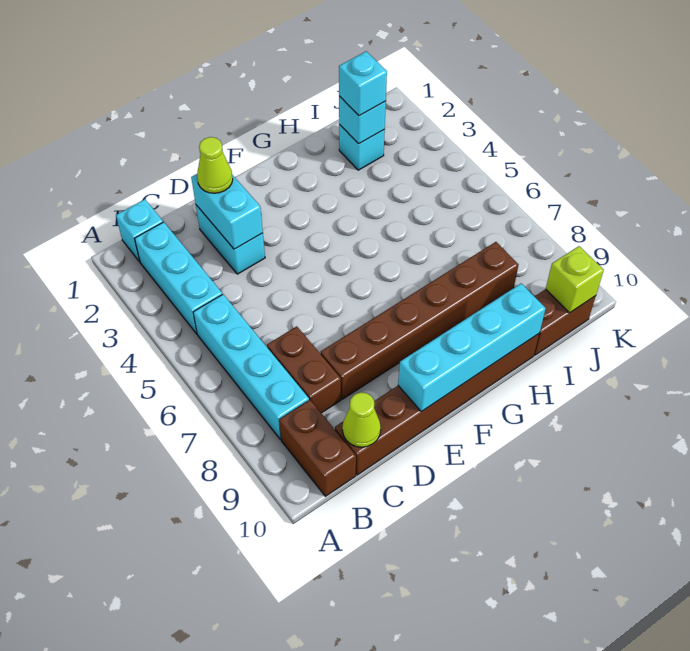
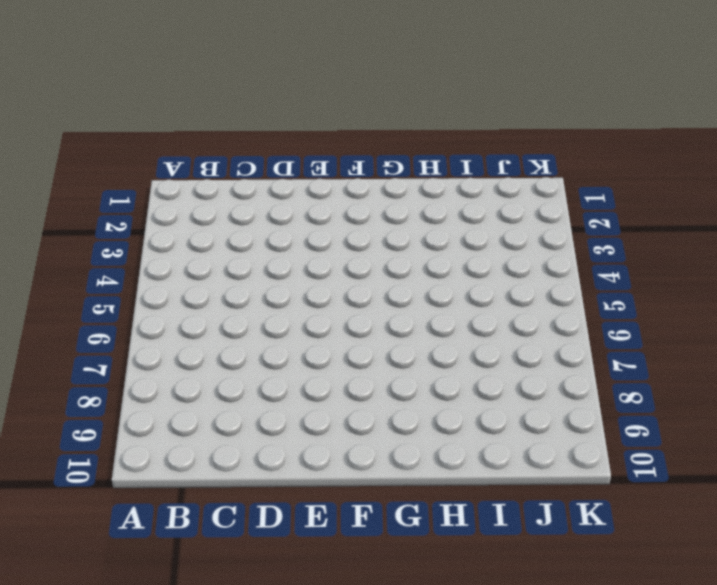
none -> cyan 1x1 brick [116,199,163,262]
none -> cyan 1x3 brick [135,222,222,334]
none -> cyan 1x4 brick [193,294,309,439]

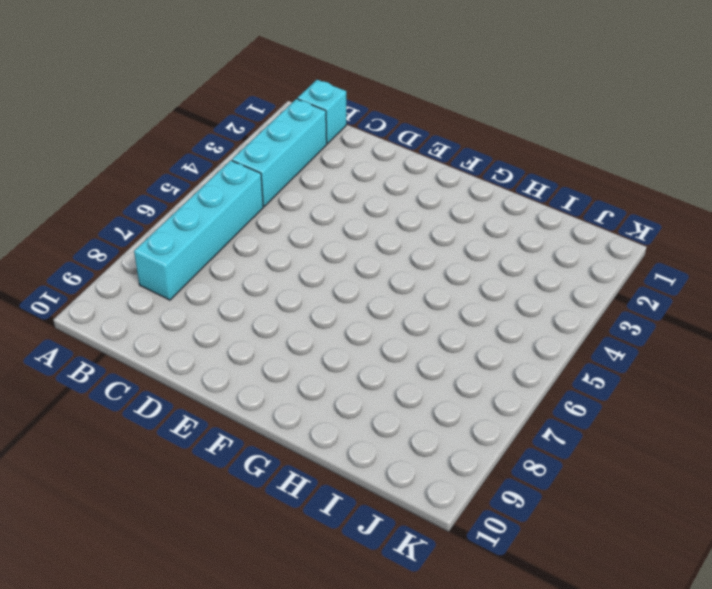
none -> brown 1x2 brick [279,400,356,496]
none -> brown 1x2 brick [267,326,341,413]
none -> brown 1x6 brick [335,334,539,475]

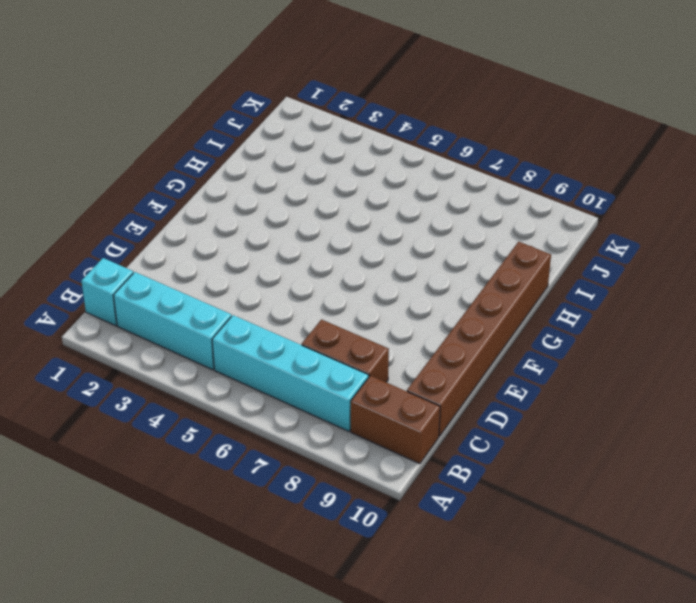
none -> cyan 1x2 brick [196,205,265,274]
none -> brown 1x6 brick [321,242,518,399]
none -> cyan 1x1 brick [339,125,385,170]

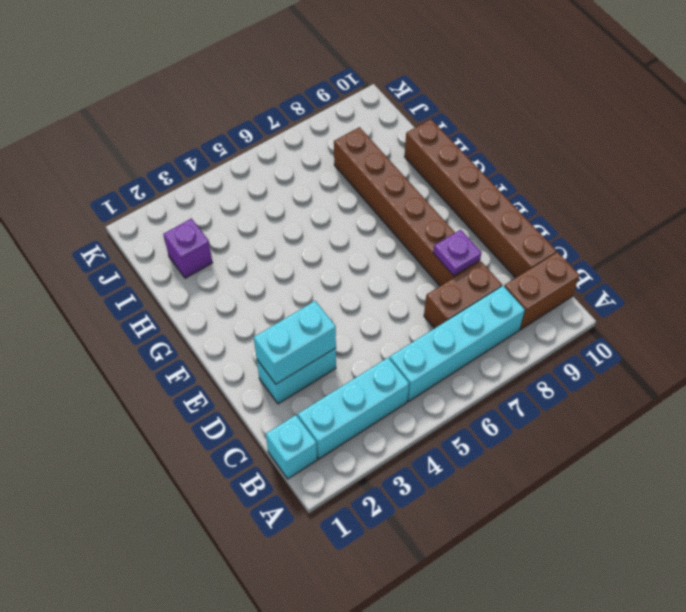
purple 1x1 plate [433,230,481,276] -> none
purple 1x1 brick [164,218,213,278] -> cyan 1x1 brick [339,125,385,170]
none -> brown 1x2 brick [534,289,596,355]
none -> lime 1x1 cone [342,392,381,447]
none -> cyan 1x4 brick [398,283,546,412]

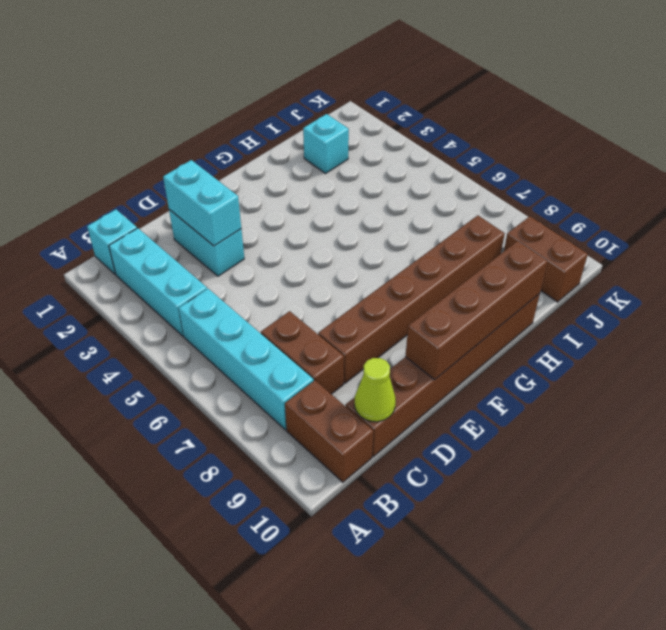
brown 1x4 brick [405,241,548,380] -> cyan 1x4 brick [398,283,546,412]
brown 1x2 brick [504,216,588,302] -> brown 1x2 brick turned to [534,289,596,355]
none -> cyan 1x1 brick [339,96,386,144]
none -> lime 1x1 brick [546,246,604,313]
none -> lime 1x1 cone [197,137,233,193]

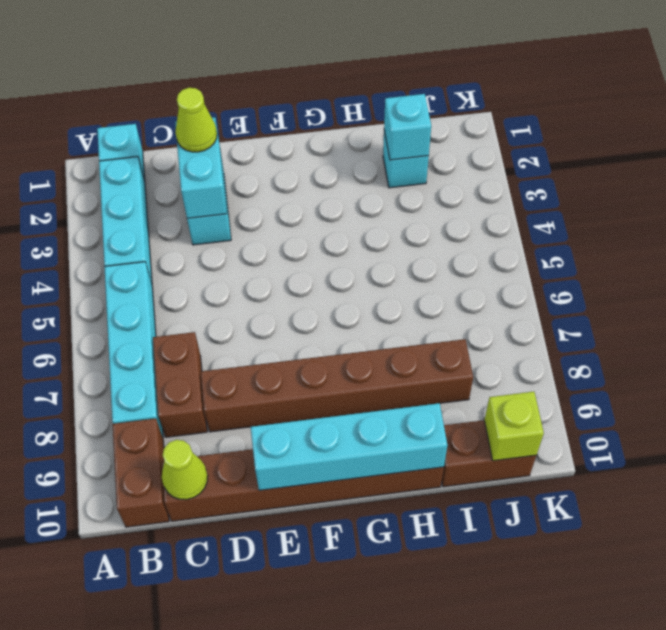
none -> cyan 1x1 brick [339,51,387,116]

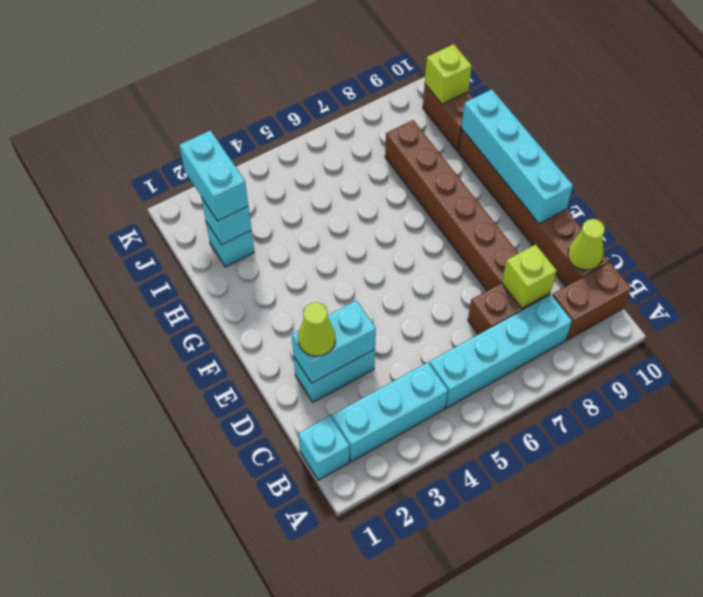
lime 1x1 brick [502,245,557,308] -> none
cyan 1x2 brick [179,130,248,221] -> cyan 1x1 brick [339,51,387,116]

